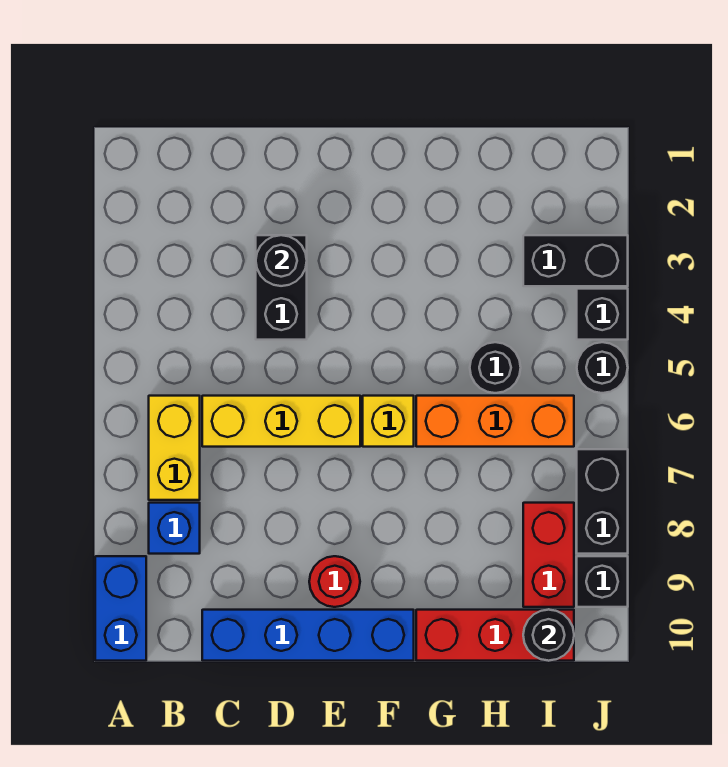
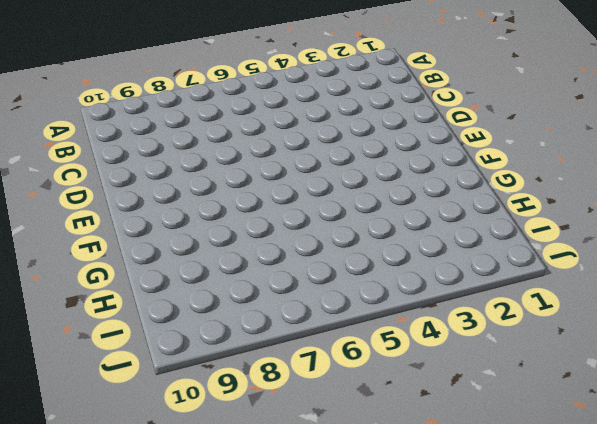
none -> blue 1x2 brick [95,556,146,661]
none -> yellow 1x2 brick [149,396,200,500]
none -> blue 1x1 brick [149,503,200,554]

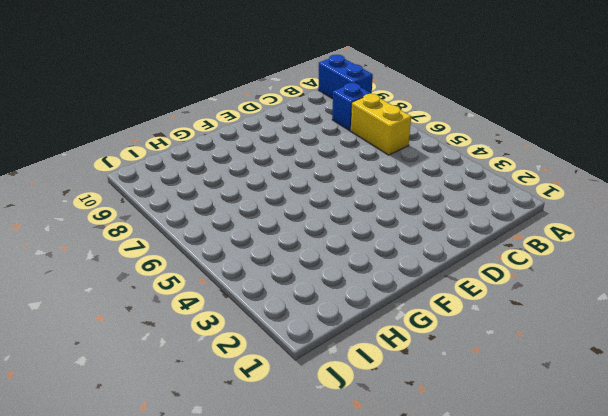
none -> yellow 1x3 brick [202,396,360,447]
none -> blue 1x4 brick [202,610,414,661]
none -> black 1x2 brick [256,235,307,340]

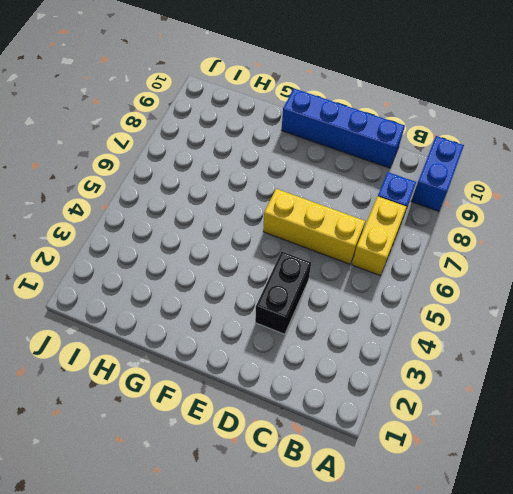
none -> red 1x1 round brick [309,556,360,607]
none -> yellow 1x1 brick [363,396,414,447]
none -> orange 1x3 brick [416,396,574,447]

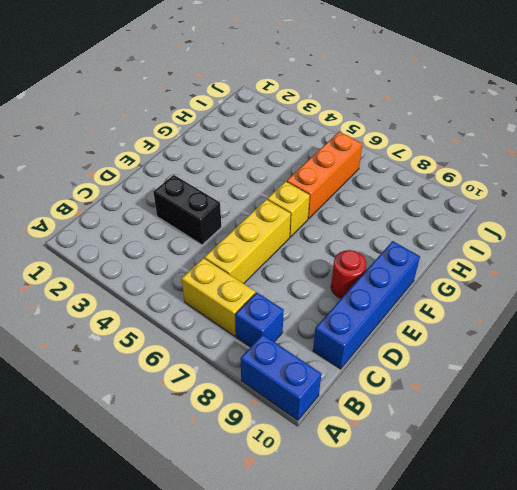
none -> red 1x3 brick [416,610,574,661]
none -> black 1x1 round brick [470,342,521,393]
none -> black 1x2 brick [523,235,628,286]

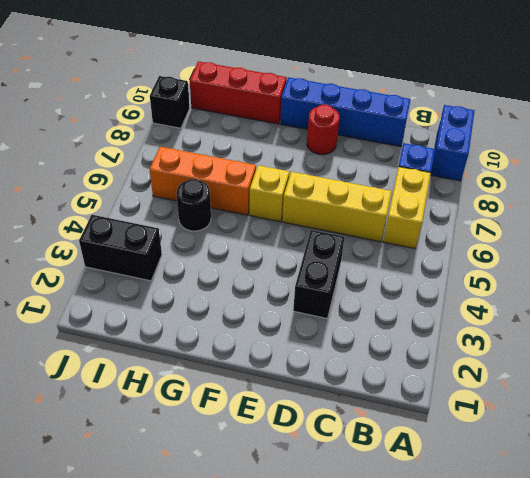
none -> red 1x2 brick [523,503,574,607]
none -> black 1x1 brick [577,289,628,340]
none -> black 1x1 round brick [577,342,628,393]

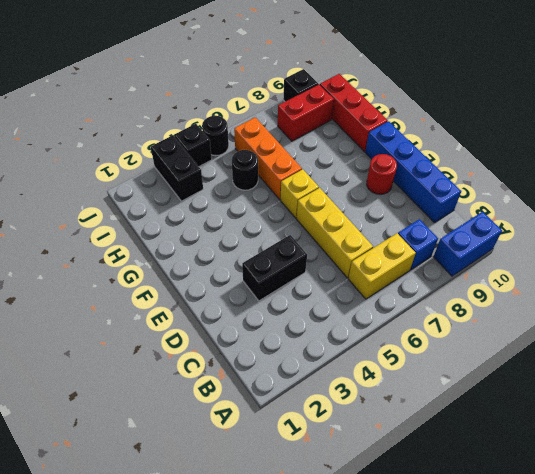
none -> black 1x2 brick [577,449,628,554]
none -> black 1x1 round brick [256,235,307,286]
none -> black 1x1 round brick [523,610,574,661]

